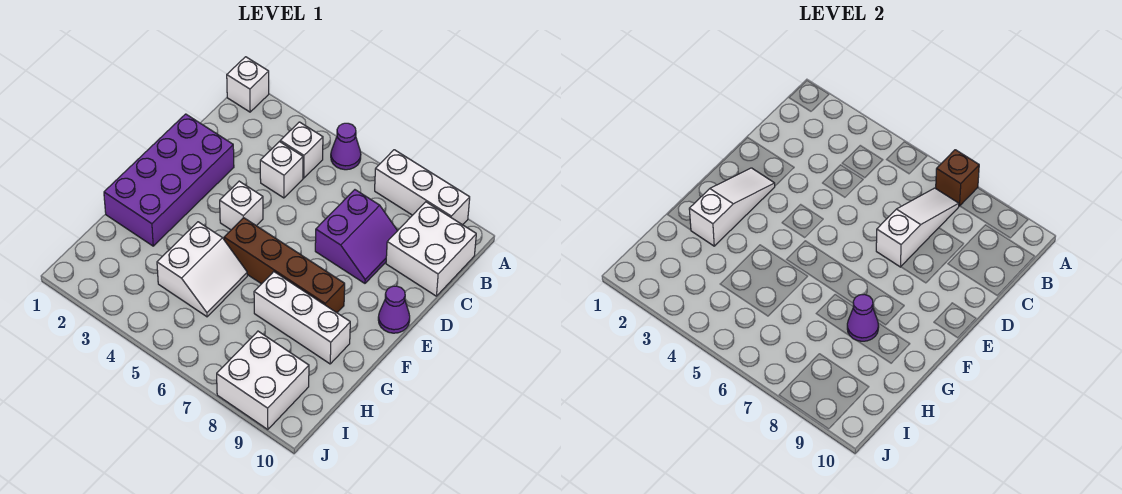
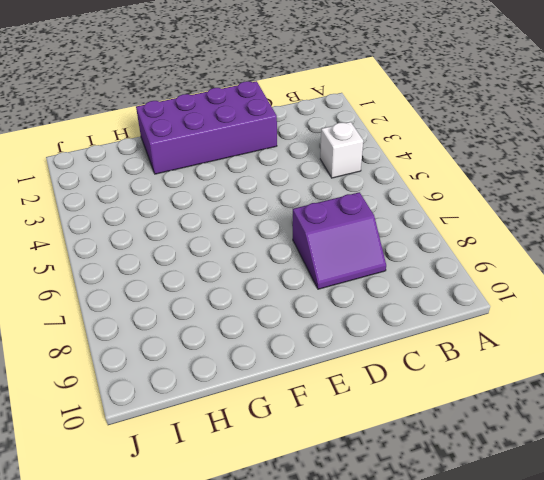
none -> white 1x1 brick [227,57,269,112]
none -> purple 1x1 cone [331,123,361,170]
none -> white 1x3 brick [375,150,470,225]

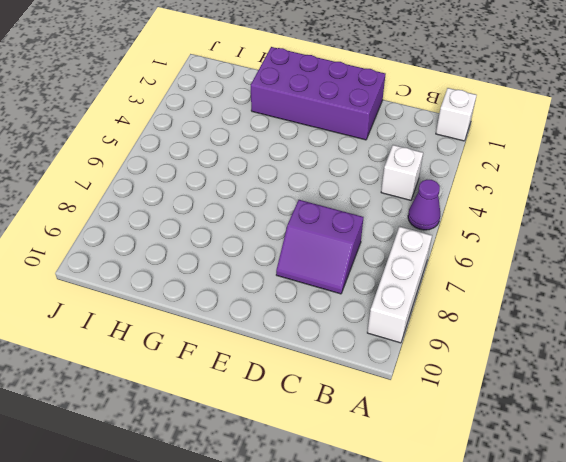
none -> white 2x2 brick [386,202,476,296]
none -> white 1x1 brick [260,142,303,198]
none -> white 1x1 brick [220,181,263,230]

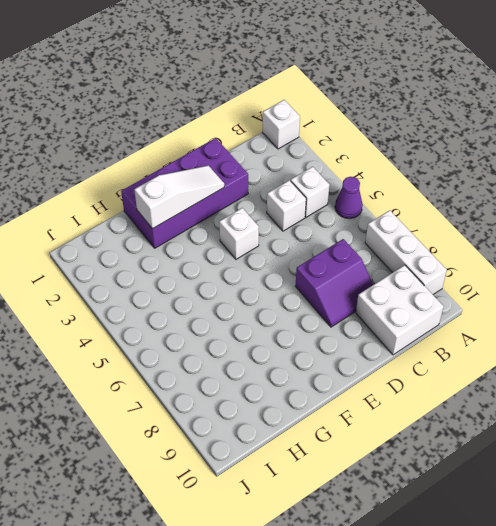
none -> purple 1x1 cone [378,286,410,333]
none -> brown 1x4 brick [224,218,345,313]
none -> white 2x2 slope [157,222,247,317]

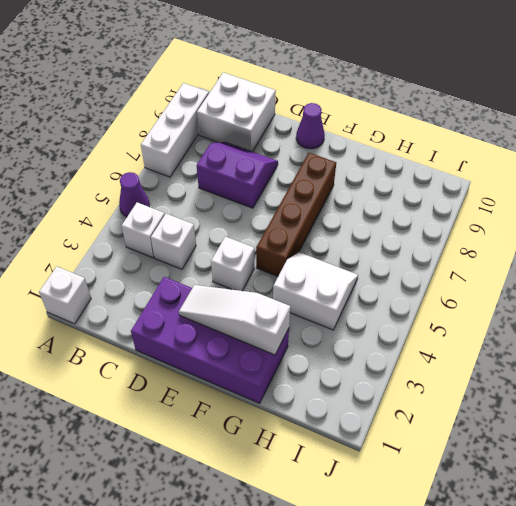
none -> white 1x3 brick [254,272,350,364]
none -> white 2x2 brick [217,331,309,430]
none -> brown 1x1 brick [936,150,979,206]

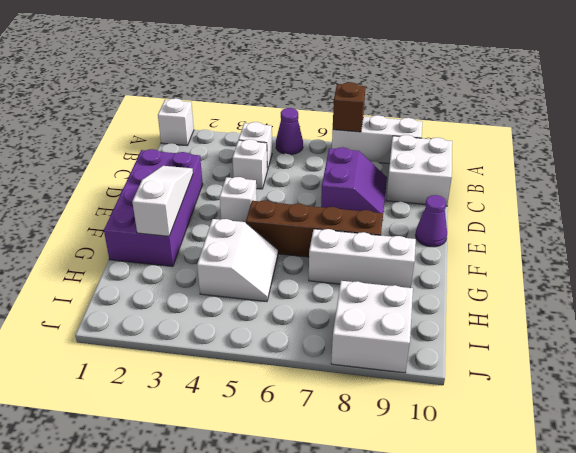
none -> white 1x3 slope [876,188,959,267]
none -> purple 1x1 cone [847,294,879,341]

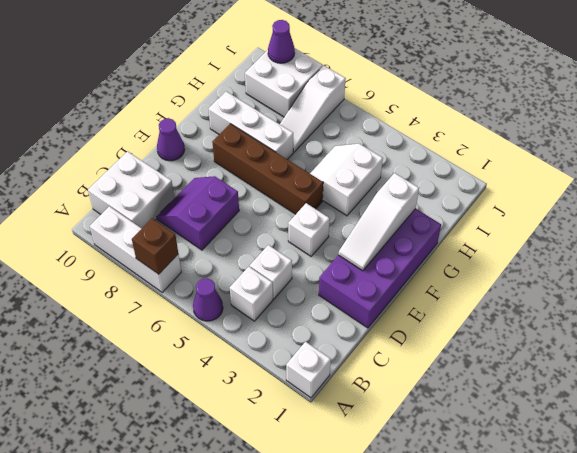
white 1x3 slope [280,65,346,152] -> white 1x3 slope moved to [876,188,959,267]
purple 1x1 cone [268,20,295,63] -> purple 1x1 cone moved to [847,294,879,341]

